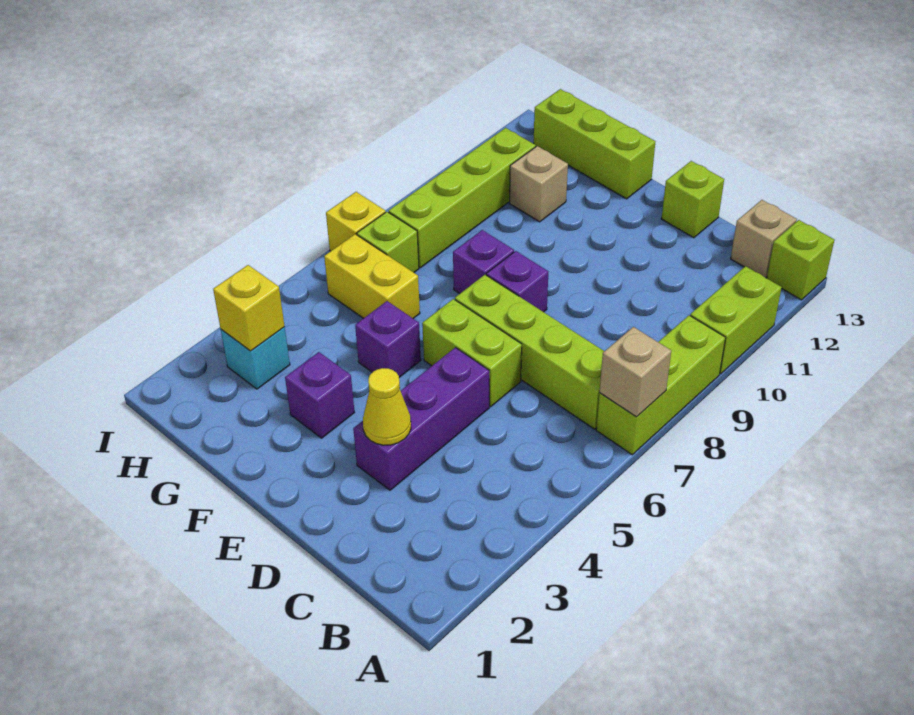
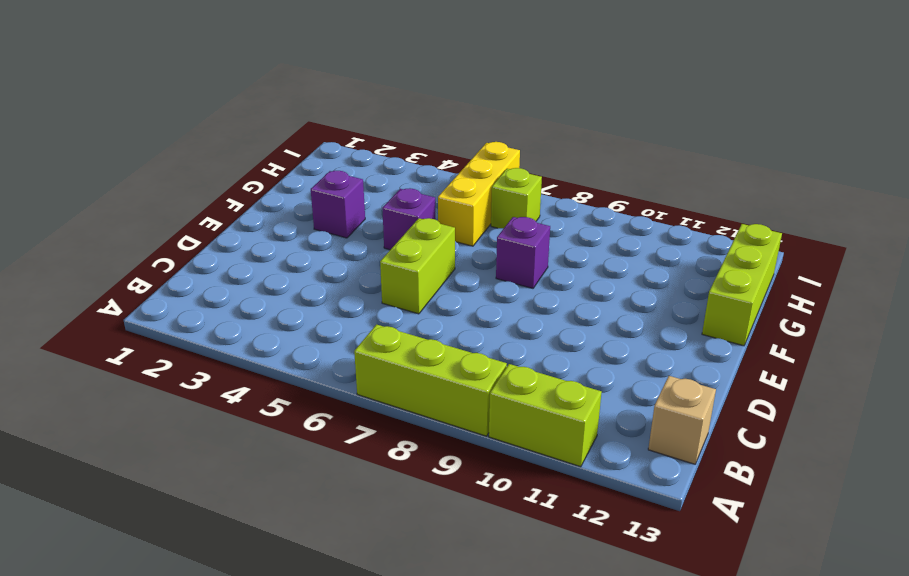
yellow 1x3 brick [438,142,520,246] -> yellow 1x2 brick [324,234,420,318]
none -> lime 1x1 brick [767,220,834,300]
none -> lime 1x4 brick [455,275,604,429]
none -> purple 1x3 brick [353,348,489,490]

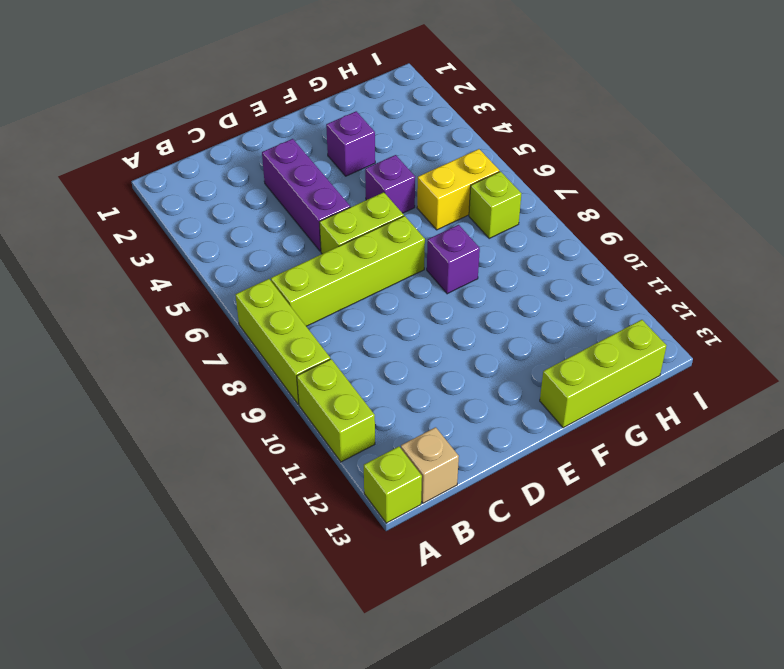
none -> lime 1x1 brick [662,161,724,238]
none -> purple 1x1 brick [486,251,548,312]
none -> tan 1x1 brick [510,146,568,222]

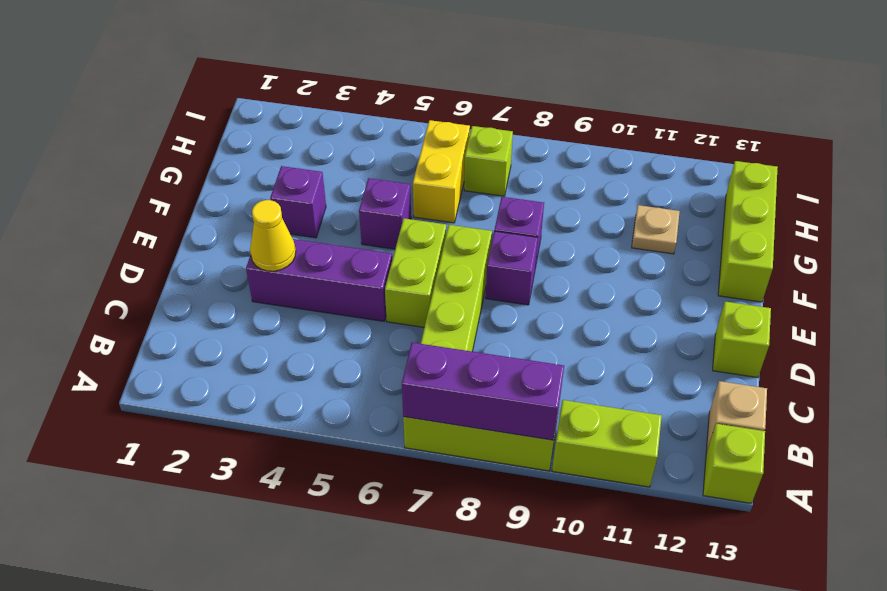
purple 1x3 brick [402,342,564,440] -> tan 1x1 brick [600,327,671,417]
tan 1x1 plate [632,205,680,254] -> tan 1x1 brick [510,146,568,222]
none -> cyan 1x1 brick [221,327,290,389]
none -> lime 1x4 brick [389,128,536,268]
none -> yellow 1x1 brick [326,192,386,251]

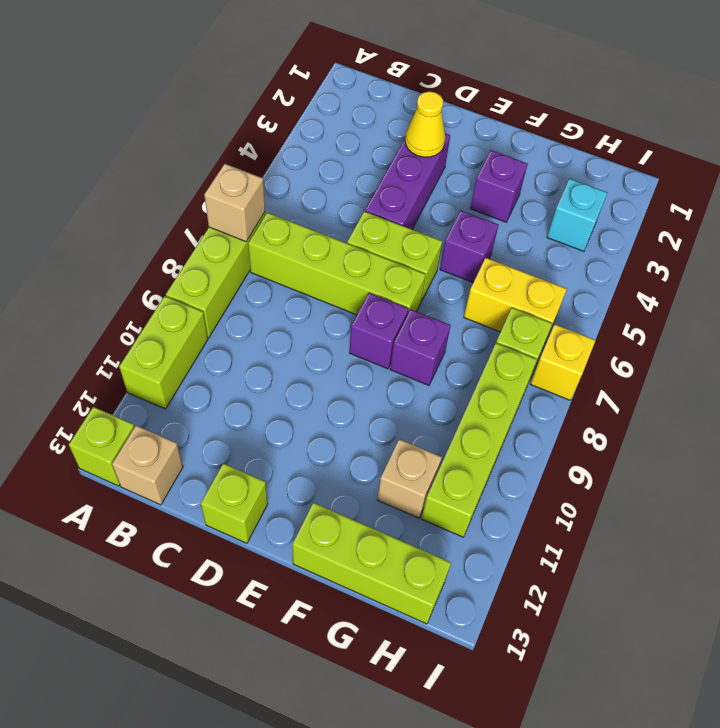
none -> yellow 1x1 brick [213,265,285,351]

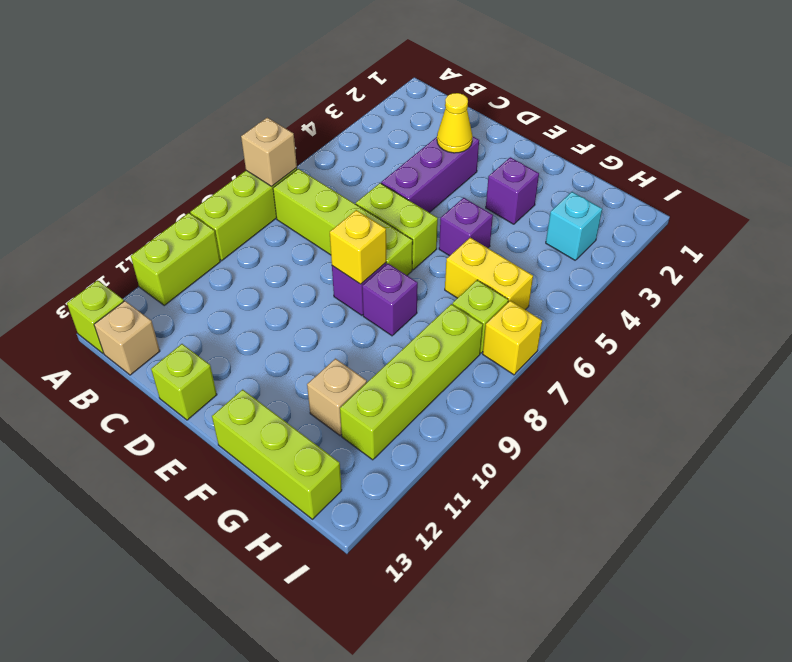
yellow 1x1 brick [330,210,386,284] -> yellow 1x1 brick moved to [213,265,285,351]

